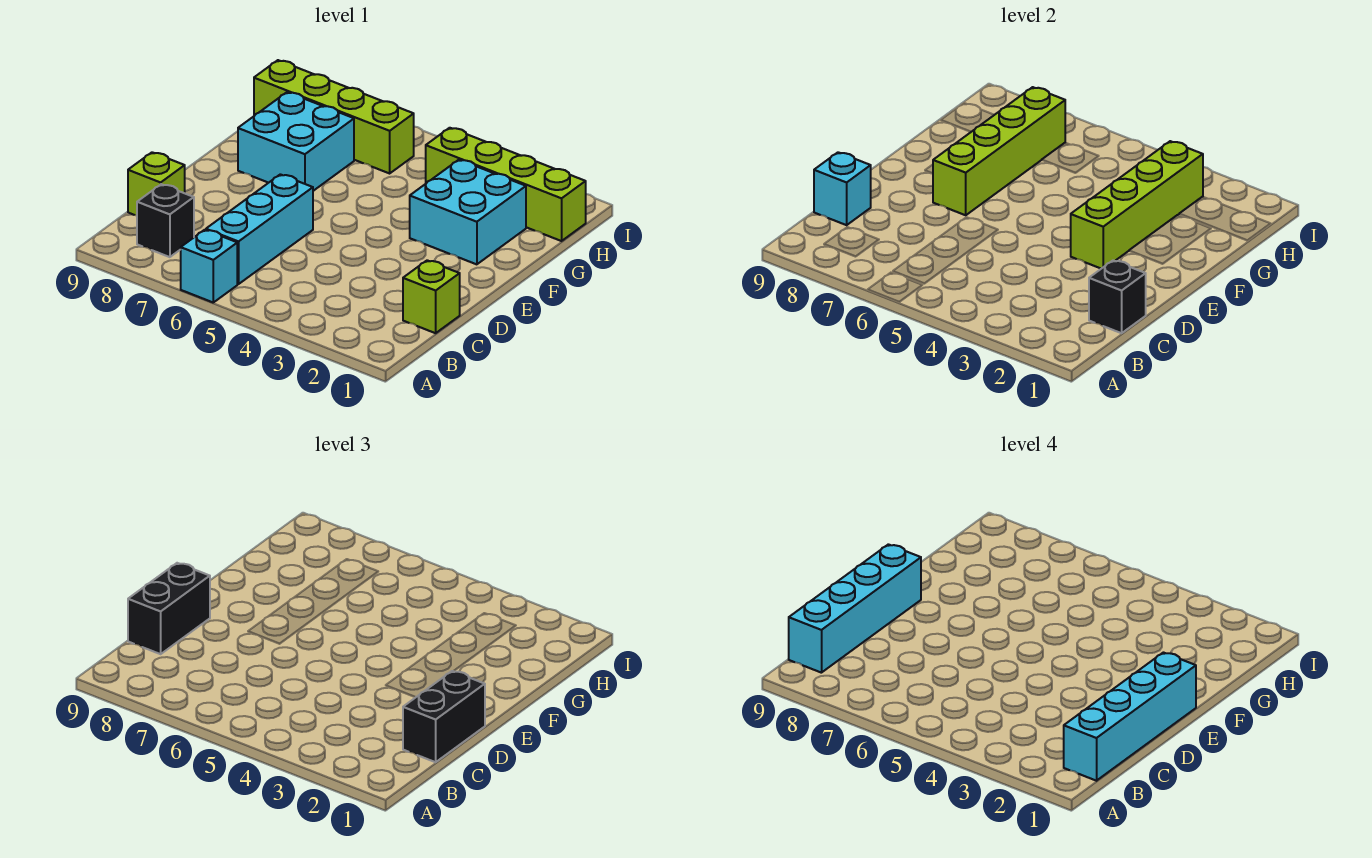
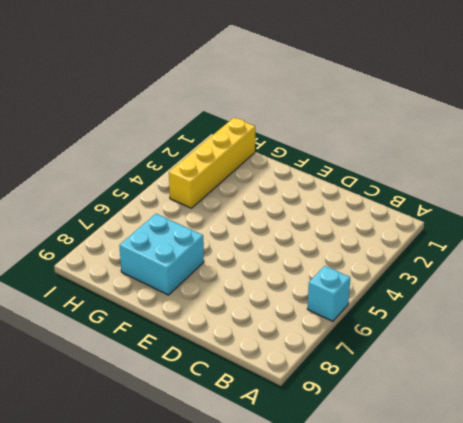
yellow 1x4 brick [169,118,255,208] -> lime 1x4 brick [426,128,586,241]
none -> cyan 1x3 brick [206,174,313,284]
none -> black 1x1 brick [137,184,194,257]
none -> lime 1x1 brick [403,260,460,333]

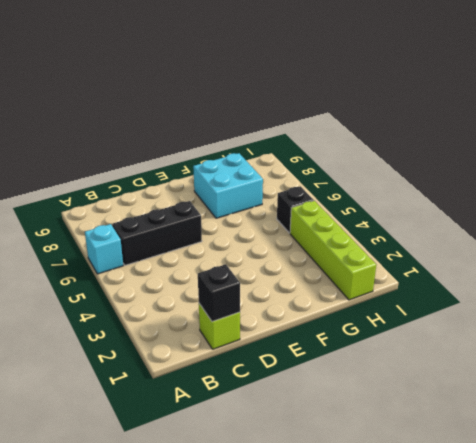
black 1x3 brick [112,201,202,265] -> cyan 1x3 brick [206,174,313,284]
black 1x1 brick [277,186,314,233] -> black 1x1 brick moved to [137,184,194,257]
none -> lime 1x1 brick [128,152,185,215]
none -> cyan 2x2 brick [410,160,526,264]
none -> lime 1x4 brick [254,60,414,173]

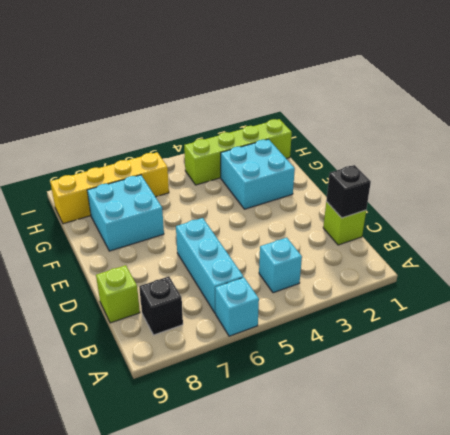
cyan 1x1 brick [259,238,302,293] -> cyan 1x1 brick moved to [814,152,871,225]
yellow 1x4 brick [50,152,169,224] -> lime 1x4 brick [254,60,414,173]
none -> lime 1x4 brick [1071,141,1203,269]
none -> lime 1x4 brick [933,87,1065,215]
none -> black 1x2 brick [403,671,485,762]

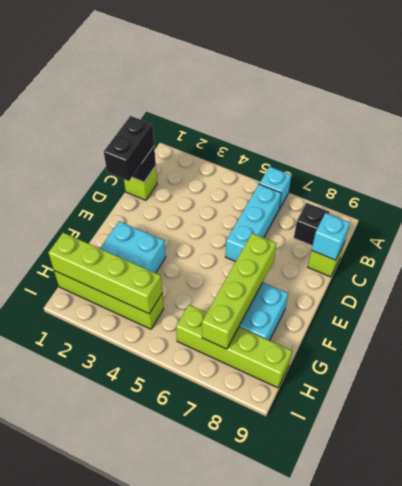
lime 1x4 brick [49,233,162,314] -> lime 1x4 brick turned to [1071,141,1203,269]
none -> black 1x2 brick [128,563,210,654]
none -> cyan 1x4 brick [1064,653,1196,781]
none -> cyan 1x4 brick [789,544,921,673]

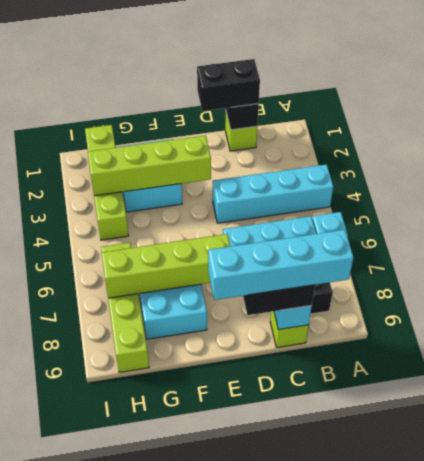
cyan 1x4 brick [213,164,333,223] -> cyan 1x4 brick moved to [1064,653,1196,781]

